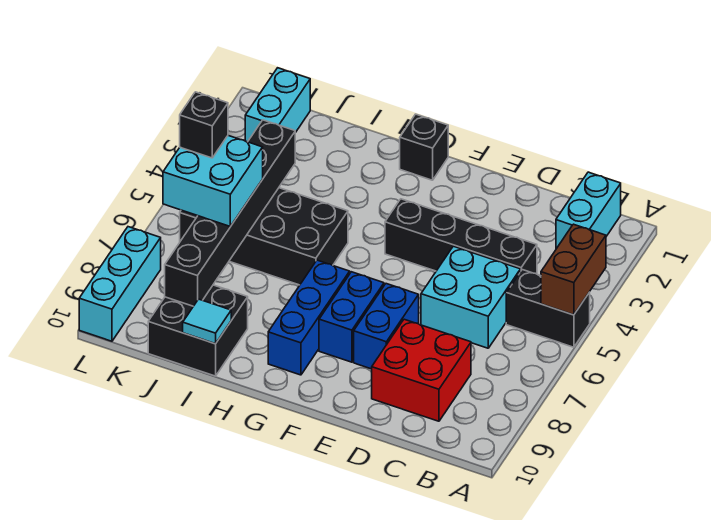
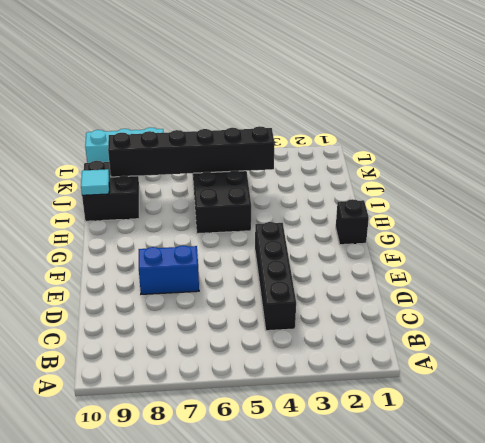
none -> black 1x2 brick [506,270,590,347]
none -> cyan 1x2 brick [556,172,621,249]
none -> cyan 2x2 brick [421,246,521,348]

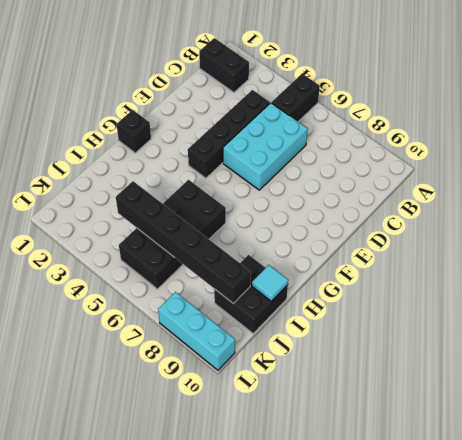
black 1x2 brick [199,38,249,92] -> cyan 1x2 brick [556,172,621,249]
cyan 2x3 brick [223,103,308,190] -> cyan 2x2 brick [421,246,521,348]
none -> red 2x2 brick [372,319,471,421]
none -> blue 1x2 brick [354,284,419,369]
none -> blue 1x2 brick [319,272,384,362]

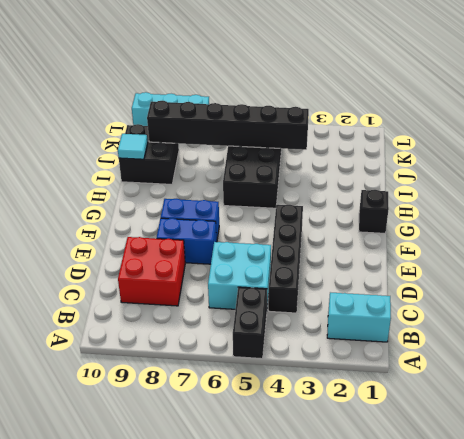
none -> blue 1x3 brick [268,260,350,375]
none -> cyan 1x2 brick [245,68,310,142]
none -> brown 1x2 brick [541,224,606,315]

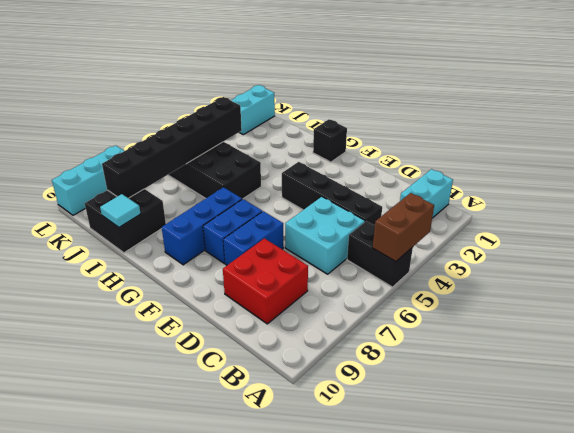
none -> cyan 2x2 brick [163,136,263,226]
none -> black 1x1 brick [180,92,228,158]

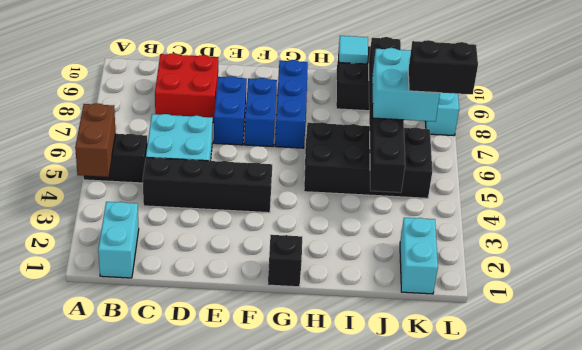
black 1x2 brick [408,40,478,94] -> black 1x1 brick [180,92,228,158]

